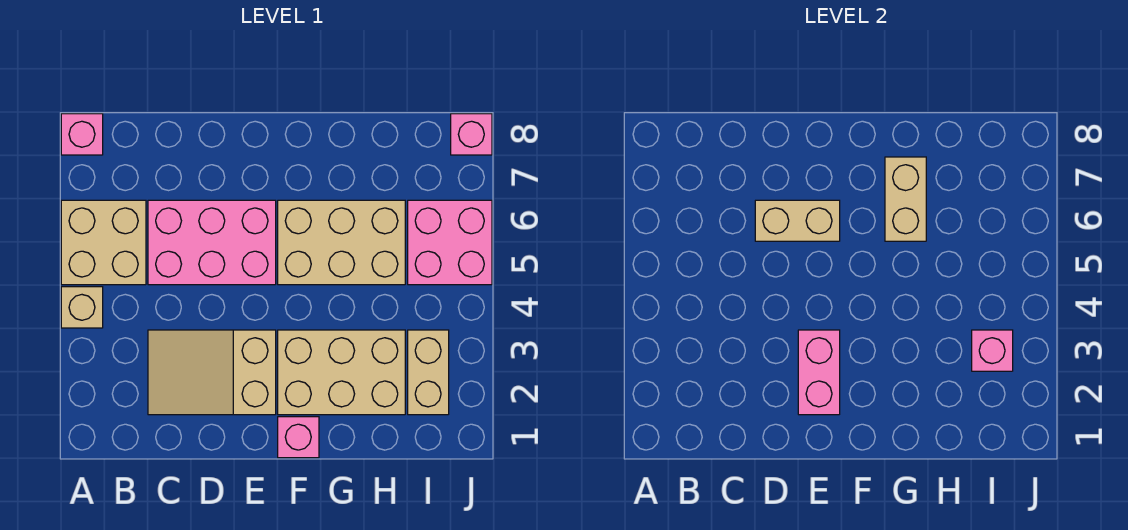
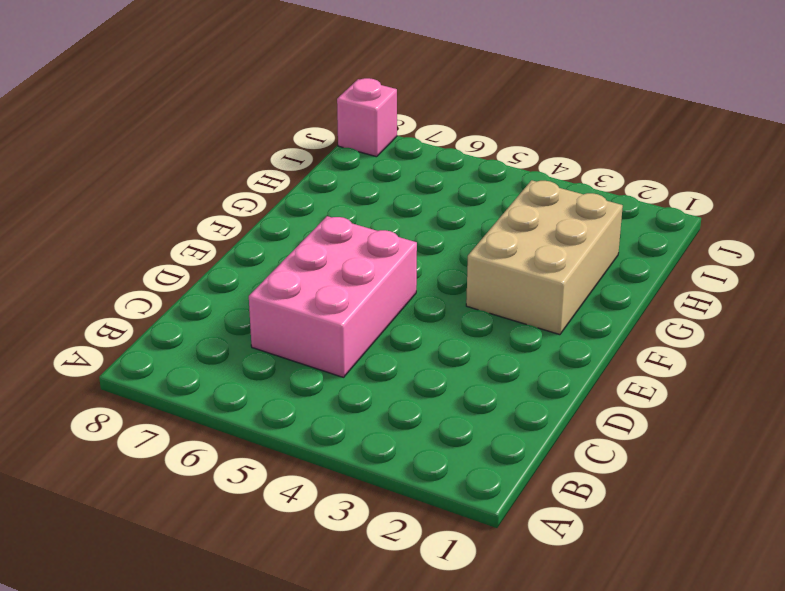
none -> tan 1x1 brick [61,287,103,328]
none -> tan 2x2 brick [61,200,146,285]
none -> pink 1x1 brick [61,114,103,155]

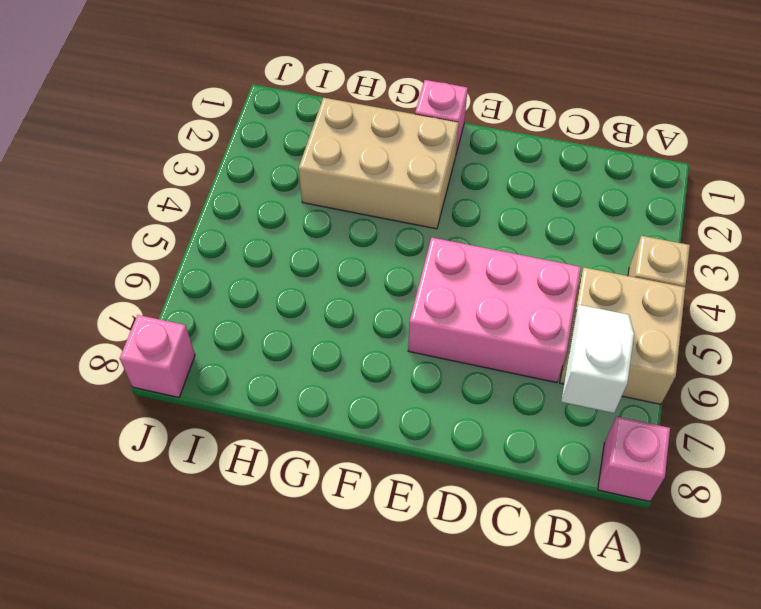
white 1x2 slope [561,305,634,413] -> none
none -> tan 2x3 slope [148,330,276,415]
none -> tan 2x3 brick [278,200,405,285]
none -> tan 1x2 brick [408,330,449,415]

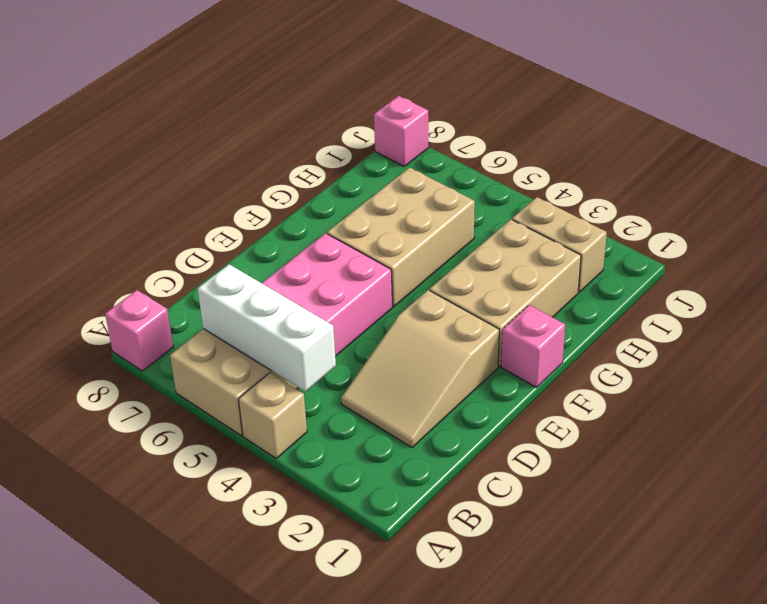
white 1x3 brick [198,264,336,391] -> none
none -> pink 2x2 brick [408,200,492,285]
none -> tan 1x2 brick [755,200,840,241]
none -> pink 1x2 brick [798,330,840,415]

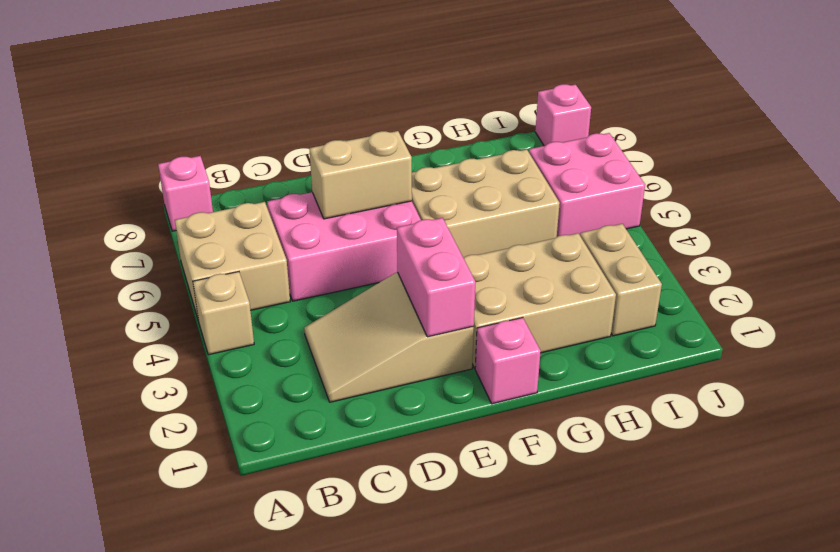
none -> tan 1x2 brick [885,157,926,241]
none -> pink 1x1 brick [972,330,1013,371]

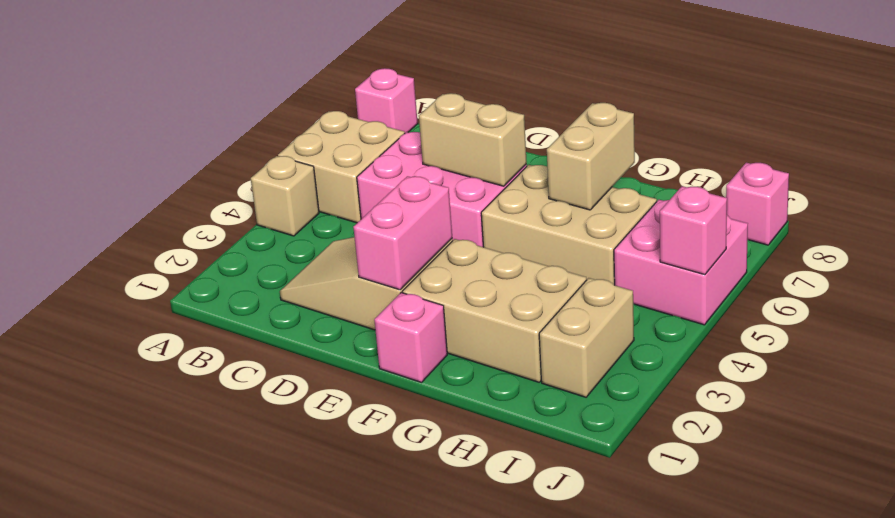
pink 1x1 brick [660,186,727,275] -> pink 1x1 brick moved to [972,330,1013,371]

